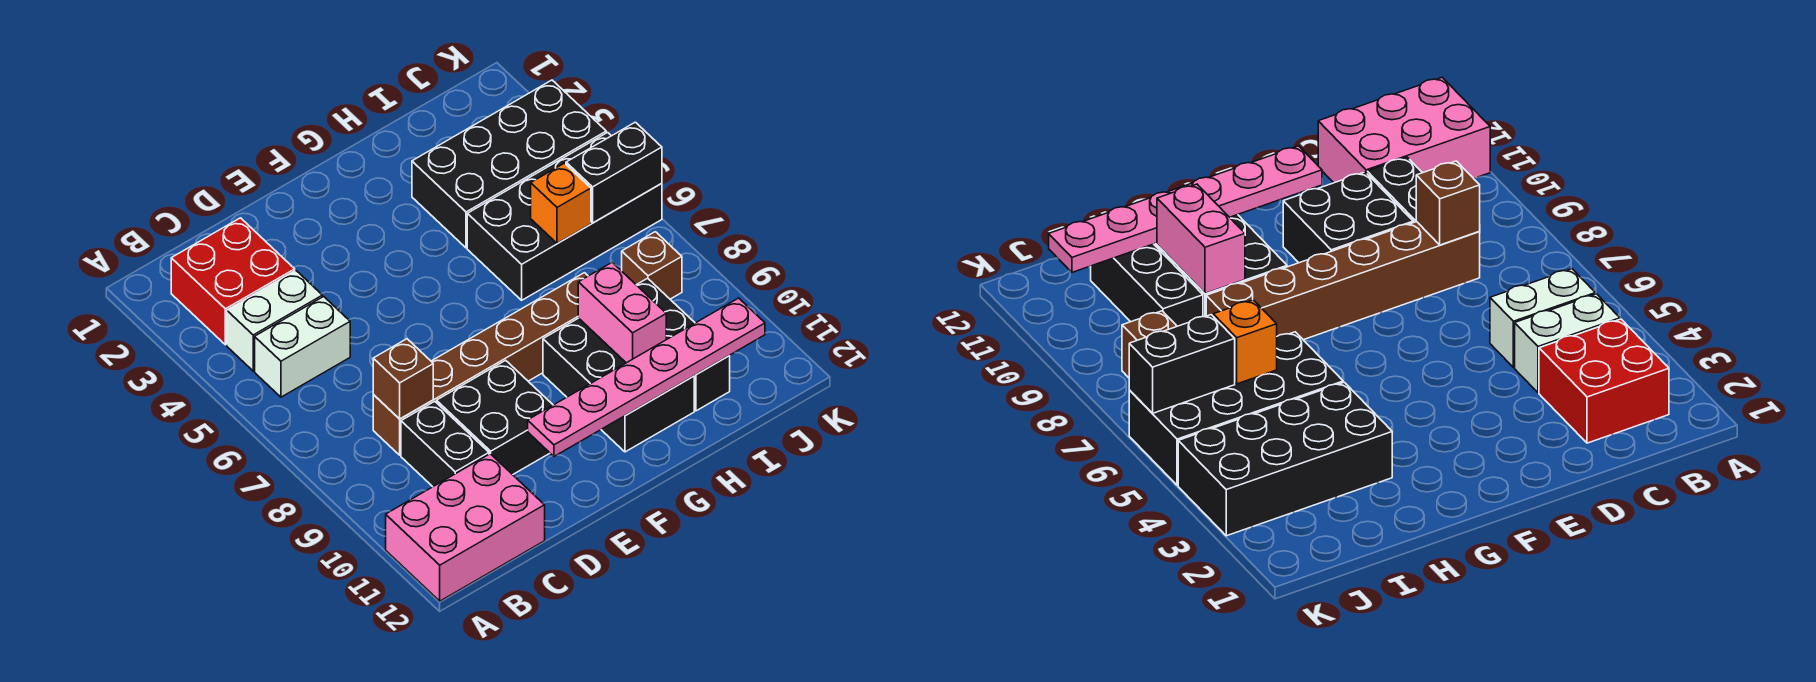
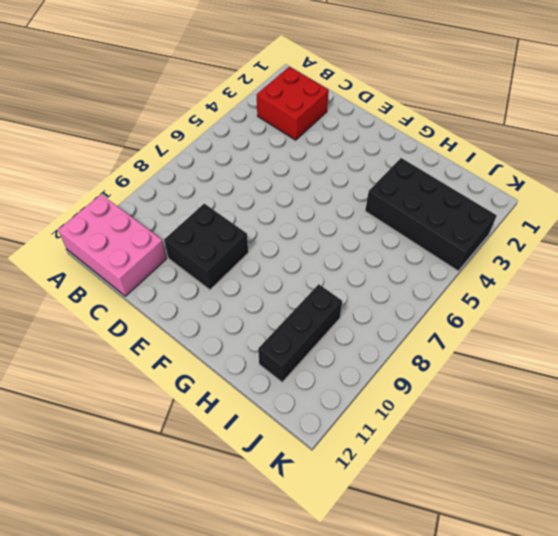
none -> white 1x2 brick [227,270,322,371]
none -> white 1x2 brick [255,297,350,397]
none -> brown 1x6 brick [373,273,588,455]

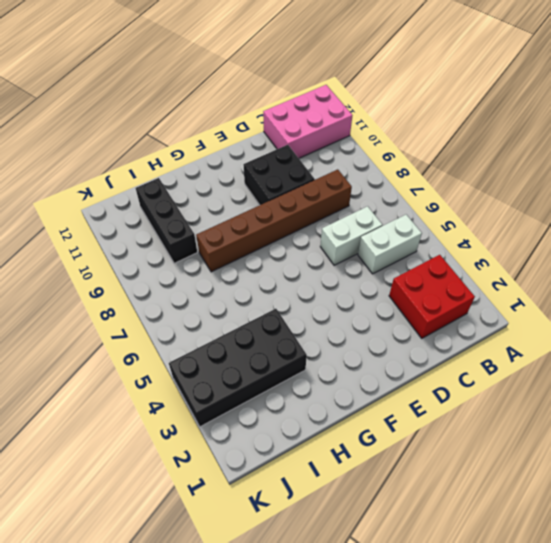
white 1x2 brick [320,206,382,265] -> white 1x2 brick moved to [227,270,322,371]
none -> black 1x2 brick [401,401,489,487]
none -> black 2x3 brick [543,318,694,452]
none -> black 2x4 brick [467,133,662,300]

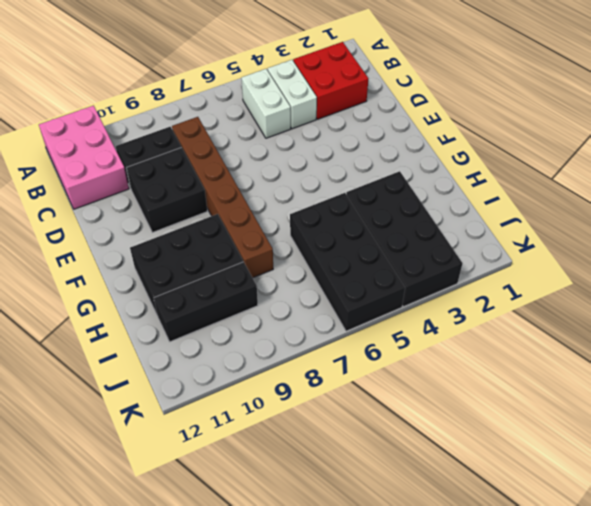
none -> brown 1x1 brick [622,232,682,299]
none -> brown 1x1 brick [373,339,433,419]
none -> pink 1x6 plate [528,298,765,456]

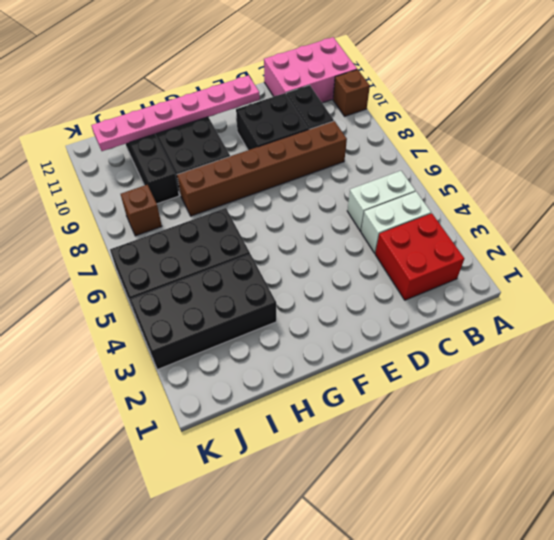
brown 1x1 brick [333,69,370,116] -> brown 1x1 brick moved to [373,339,433,419]
none -> pink 1x2 brick [578,263,666,363]
none -> orange 1x1 brick [531,163,591,244]
none -> black 1x2 brick [566,122,662,223]

